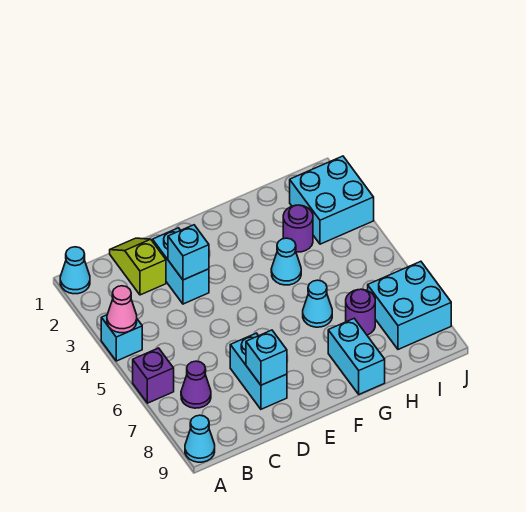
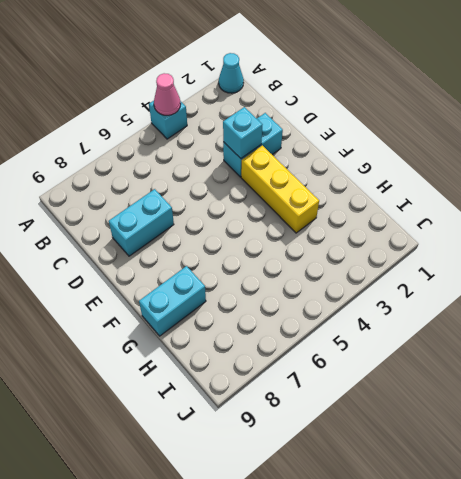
yellow 1x3 brick [241,145,319,233] -> none
none -> purple 1x1 brick [133,348,174,403]
none -> cyan 1x1 cone [185,415,215,462]
none -> purple 1x1 cone [181,361,211,408]

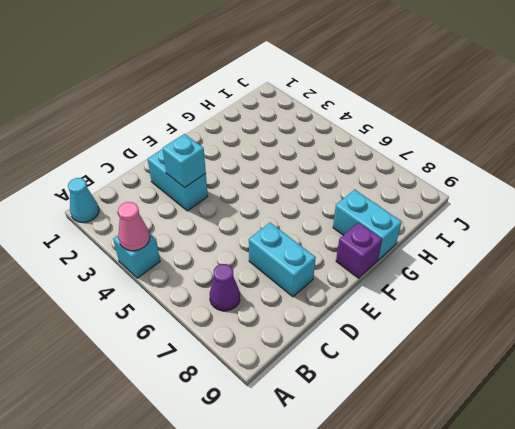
purple 1x1 brick [336,222,382,278] -> purple 1x1 brick moved to [133,348,174,403]
none -> cyan 1x1 cone [185,415,215,462]
none -> lime 1x2 slope [110,238,166,295]
none -> cyan 1x1 cone [271,238,301,285]

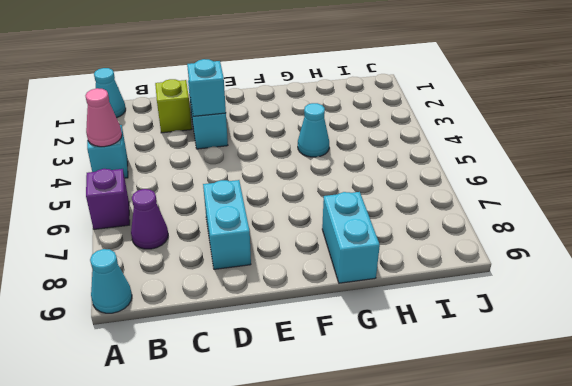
none -> cyan 1x1 cone [303,280,332,327]
none -> purple 1x1 round brick [283,205,313,252]
none -> purple 1x1 round brick [346,289,375,335]

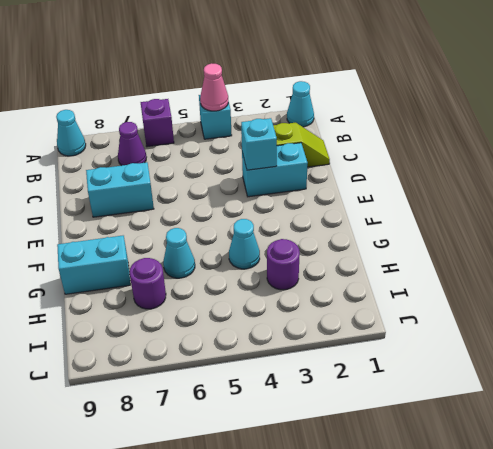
none -> cyan 2x2 brick [290,156,374,244]
none -> cyan 2x2 brick [368,261,451,349]
none -> cyan 1x1 brick [246,330,287,385]

